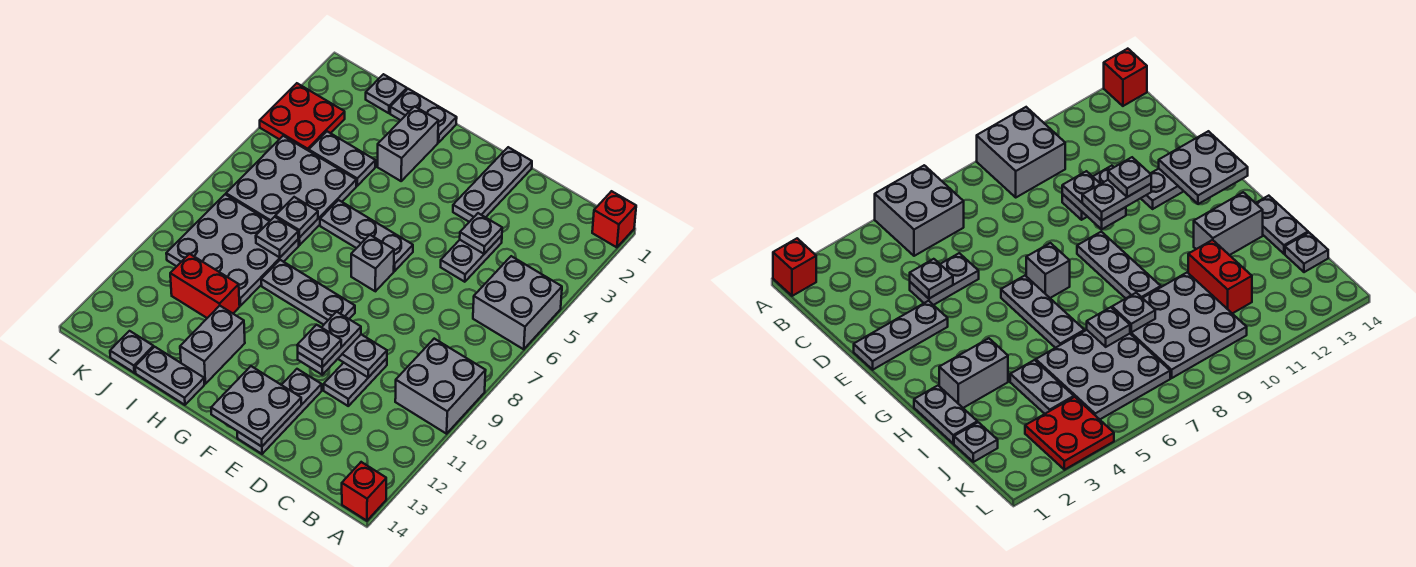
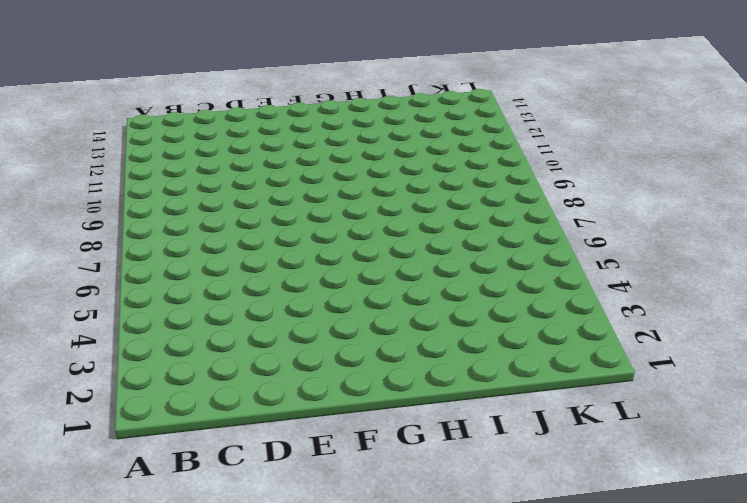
none -> red 1x1 brick [592,191,636,247]
none -> grey 2x2 brick [473,256,562,349]
none -> grey 2x2 brick [395,339,486,434]

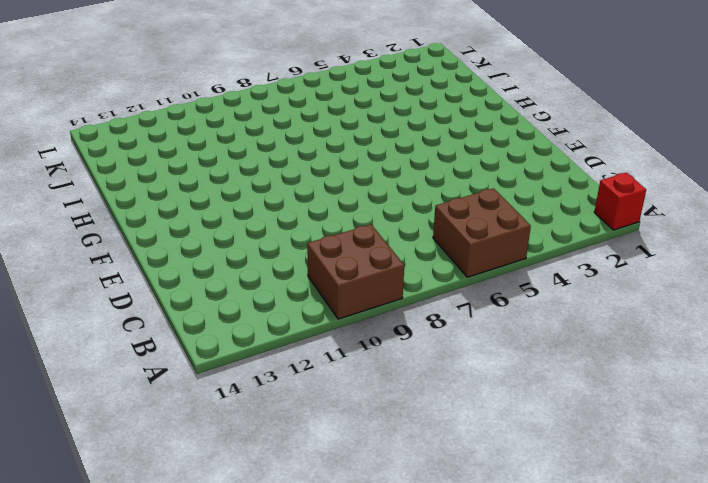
brown 2x2 brick [433,188,531,277] -> grey 2x2 brick [473,256,562,349]
brown 2x2 brick [307,224,404,319] -> grey 2x2 brick [395,339,486,434]
none -> red 1x1 brick [342,462,386,521]
none -> grey 1x2 plate [441,236,502,282]
none -> grey 1x2 plate [324,358,387,406]

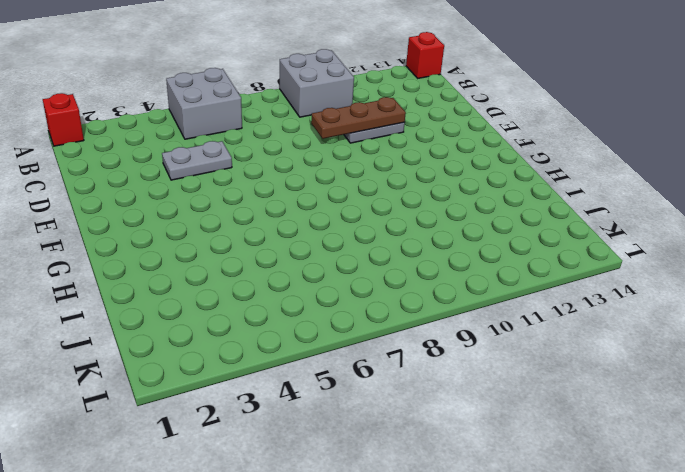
brown 1x3 plate [311,97,406,139] -> grey 1x2 plate [338,335,387,377]
none -> grey 1x3 plate [453,147,532,222]
none -> grey 1x3 plate [237,369,322,454]
none -> grey 1x3 plate [320,200,413,271]

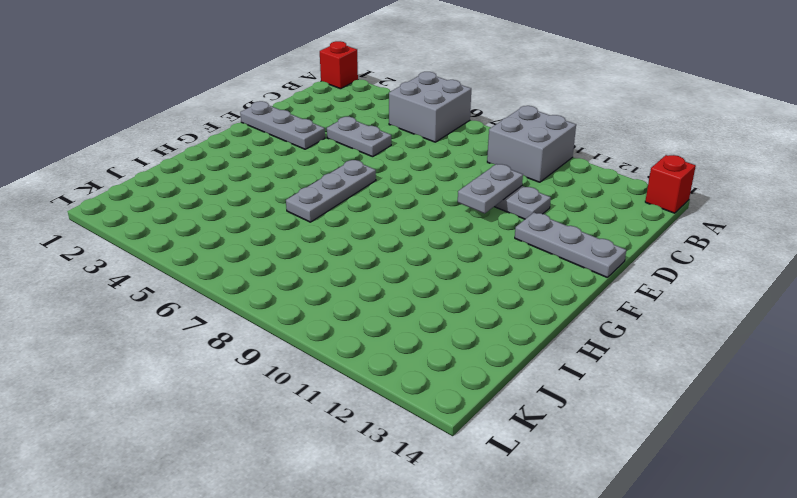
none -> grey 1x1 brick [351,235,394,291]
none -> grey 1x3 plate [261,260,355,325]
none -> grey 1x2 plate [390,89,457,142]

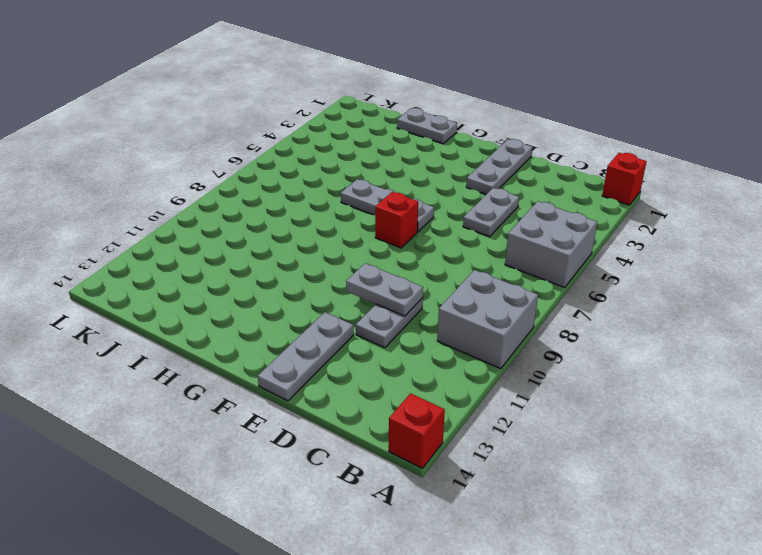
red 1x1 brick [375,192,418,248] -> grey 1x1 brick [351,235,394,291]
none -> grey 1x3 plate [261,260,355,325]
none -> grey 1x2 brick [377,106,438,181]
none -> grey 1x2 brick [180,306,245,384]

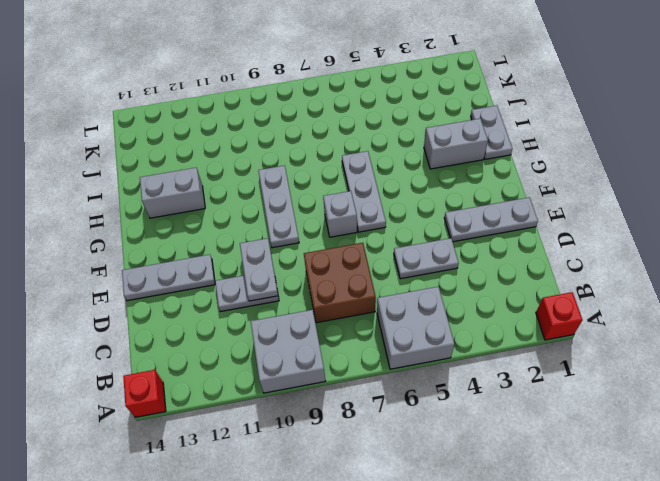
brown 2x2 brick [304,243,376,323] -> none
none -> grey 1x2 plate [135,347,204,405]
none -> grey 1x2 plate [309,131,375,186]
none -> grey 3x3 plate [226,136,356,245]

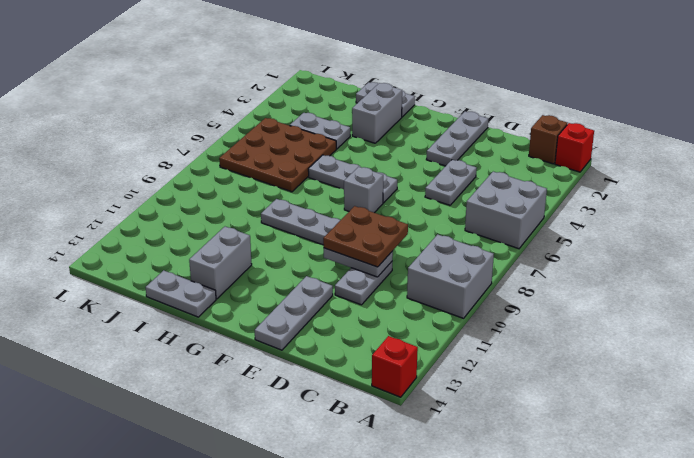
brown 1x1 brick [529,115,567,164] -> none
brown 2x2 plate [323,206,408,267] -> grey 1x2 plate [298,312,361,375]
brown 3x3 plate [219,118,336,192] -> grey 3x3 plate [226,136,356,245]
none -> grey 3x3 plate [166,194,299,306]
none -> red 1x2 brick [170,254,240,318]
none -> grey 1x1 plate [366,74,407,113]

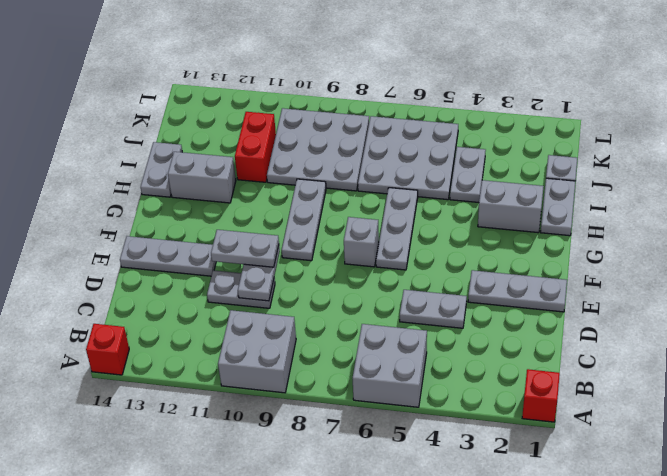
none -> grey 1x1 plate [110,331,154,373]
none -> red 2x2 plate [260,83,345,151]
none -> grey 1x1 plate [460,213,502,254]

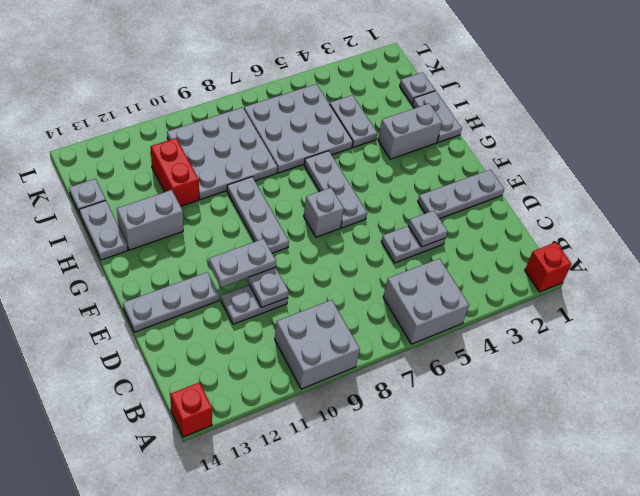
none -> red 2x2 plate [260,83,345,151]
none -> grey 2x2 plate [211,366,301,447]
none -> grey 1x1 plate [275,197,318,238]

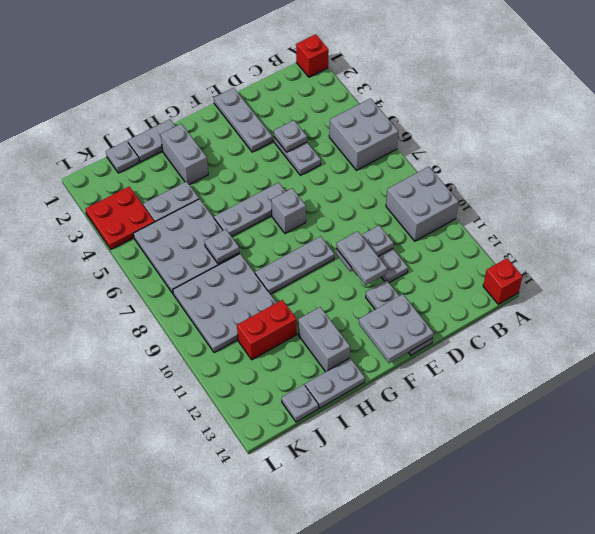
none -> grey 1x1 plate [256,217,299,258]
none -> grey 1x1 plate [297,325,341,367]

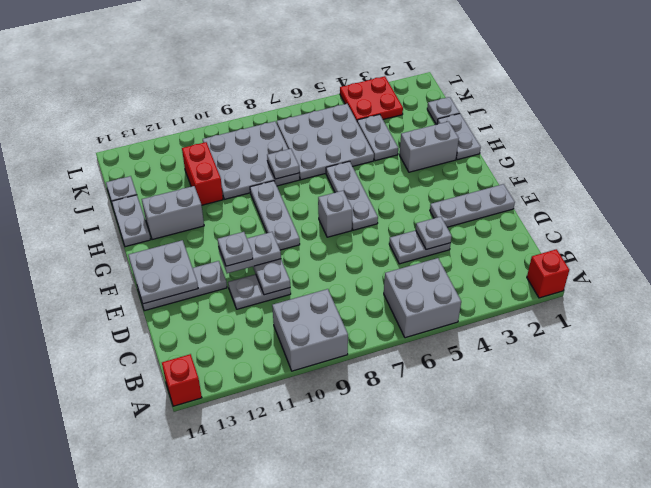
none -> grey 1x1 plate [275,197,318,238]

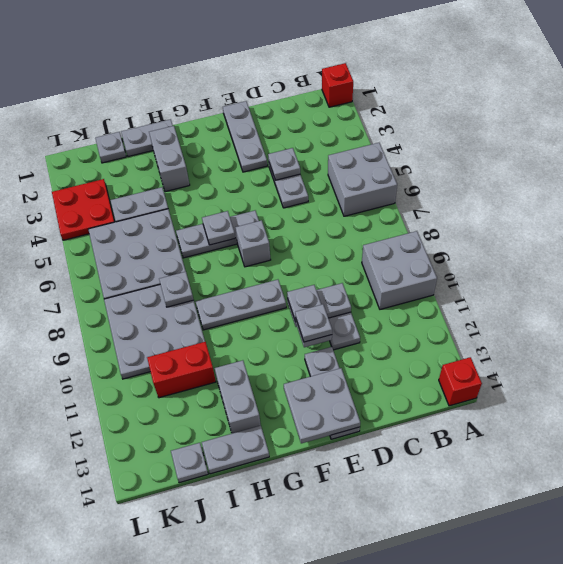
grey 1x1 plate [202,211,235,245] -> grey 1x1 plate moved to [275,197,318,238]

